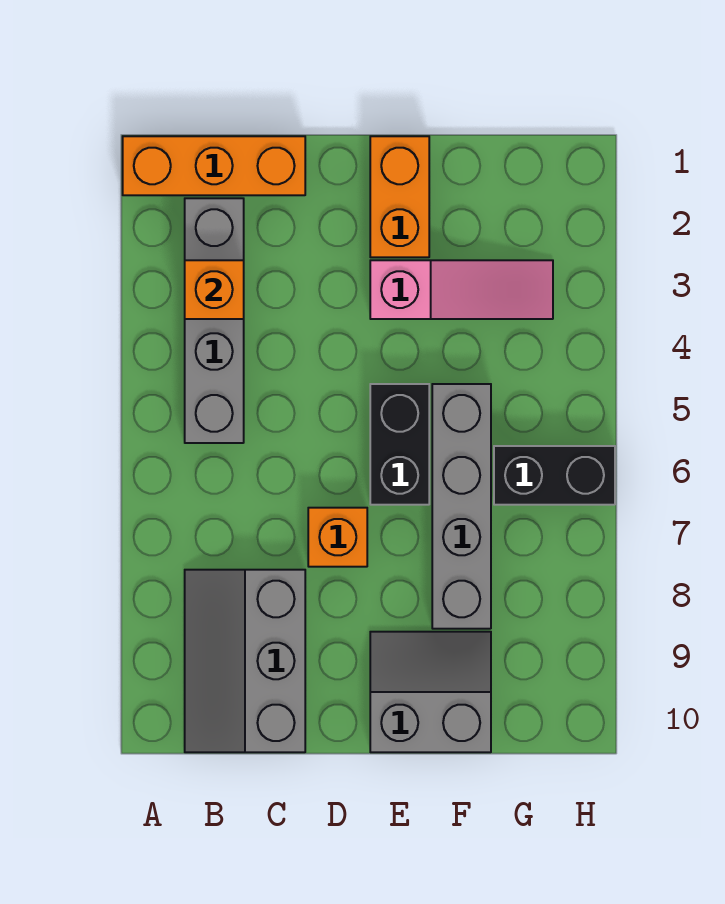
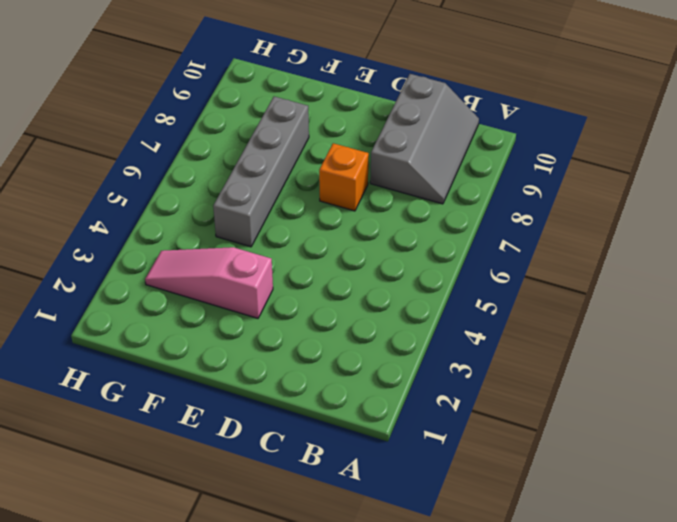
none -> orange 1x3 brick [123,136,305,195]
none -> grey 1x4 brick [185,198,244,443]

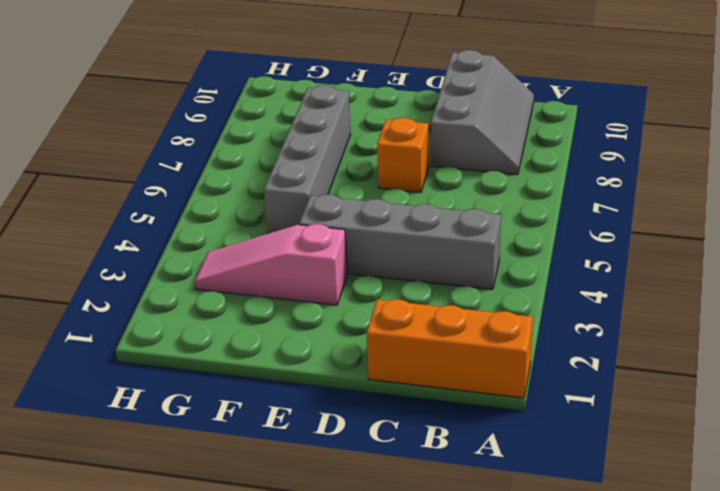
grey 1x4 brick [299,194,501,289] -> grey 1x4 brick turned to [185,198,244,443]
none -> orange 1x2 brick [370,136,429,257]
none -> black 1x2 brick [370,384,429,505]

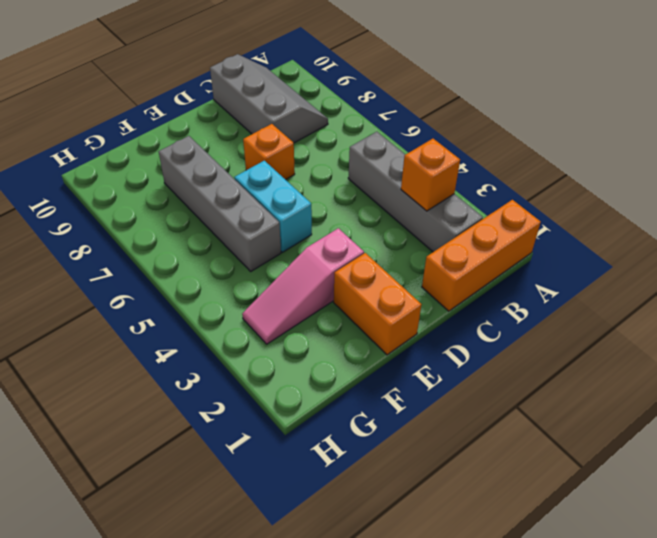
cyan 1x2 brick [234,161,312,252] -> black 1x2 brick [370,384,429,505]
none -> grey 2x2 slope [370,632,491,752]
none -> black 1x2 brick [494,446,615,505]

